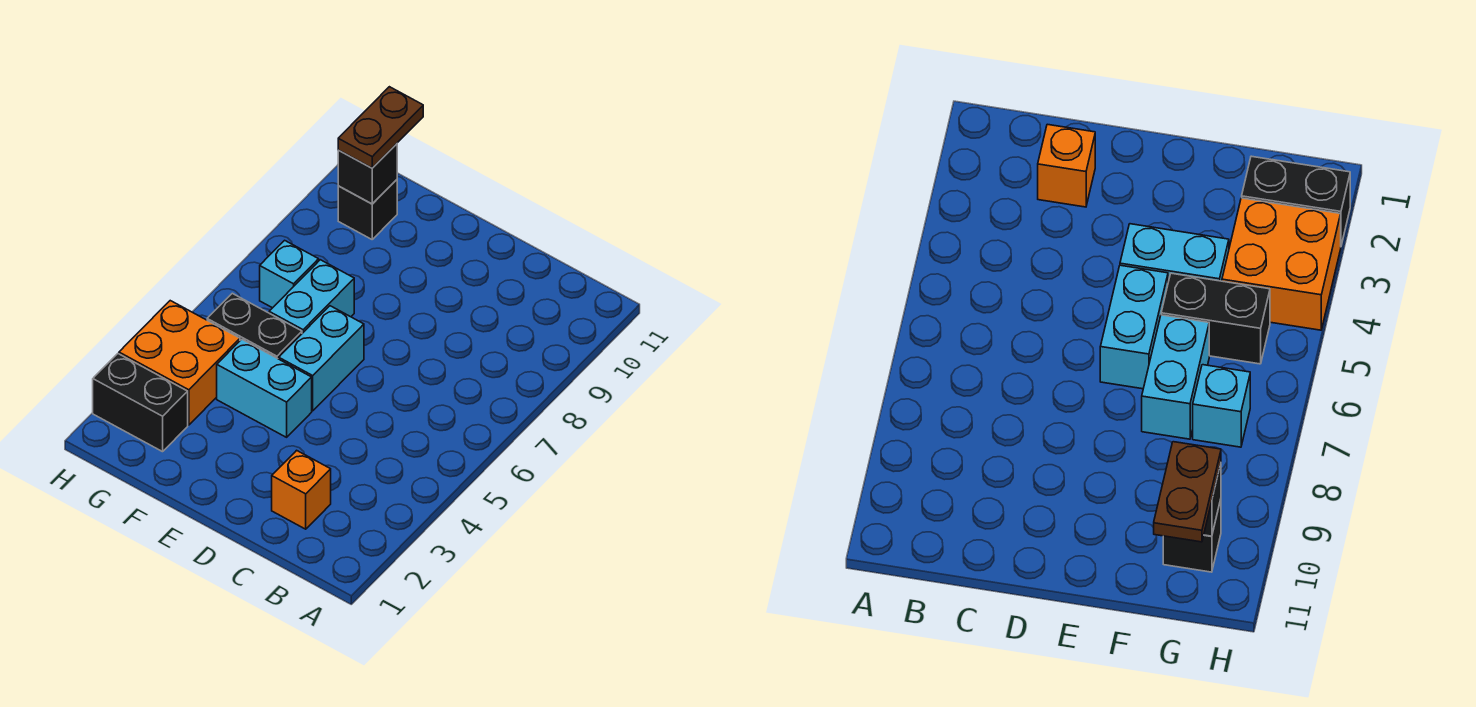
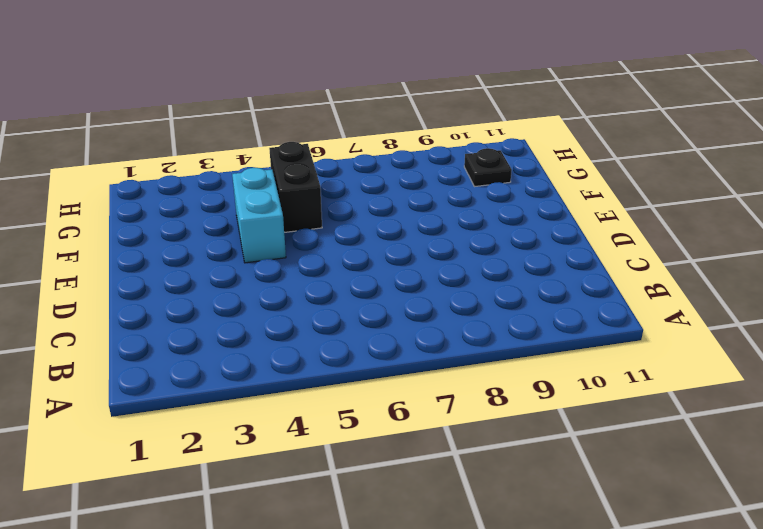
black 1x1 plate [464,148,512,187] -> black 1x1 brick [338,180,397,239]
none -> orange 1x1 brick [272,450,331,529]
none -> cyan 1x2 brick [279,306,364,411]

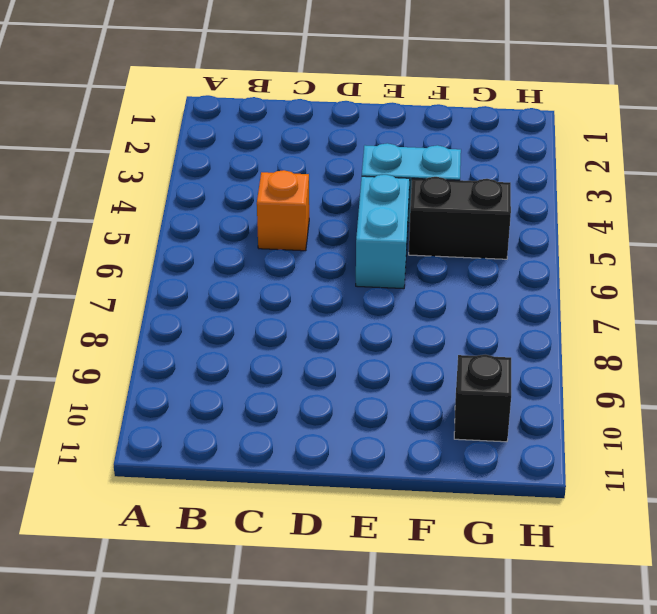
orange 1x1 brick [257,170,309,251] -> orange 1x1 brick moved to [272,450,331,529]
none -> cyan 1x2 brick [269,260,354,333]
none -> black 1x2 brick [93,354,188,452]

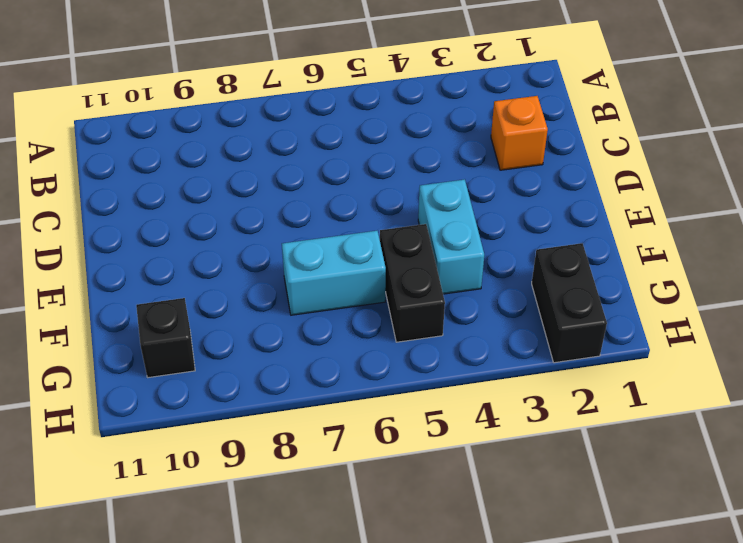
none -> cyan 1x2 brick [279,306,364,411]
none -> orange 2x2 brick [119,301,240,425]

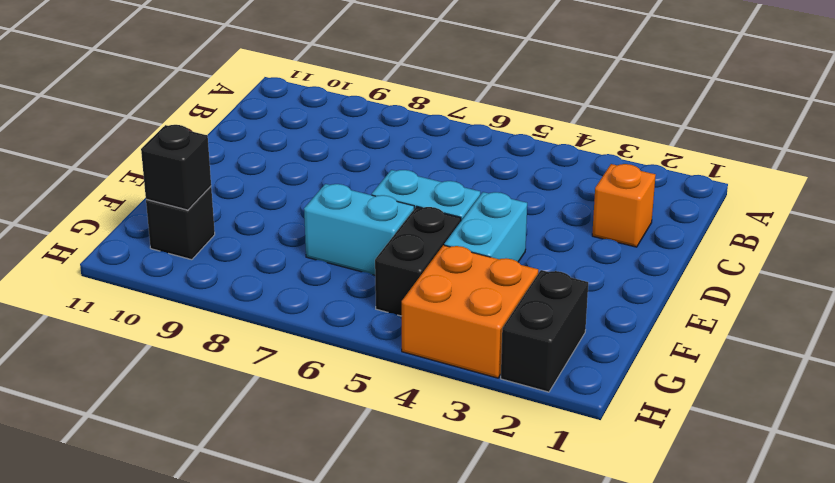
none -> cyan 1x1 brick [260,240,319,308]
none -> brown 1x2 plate [338,87,423,168]

